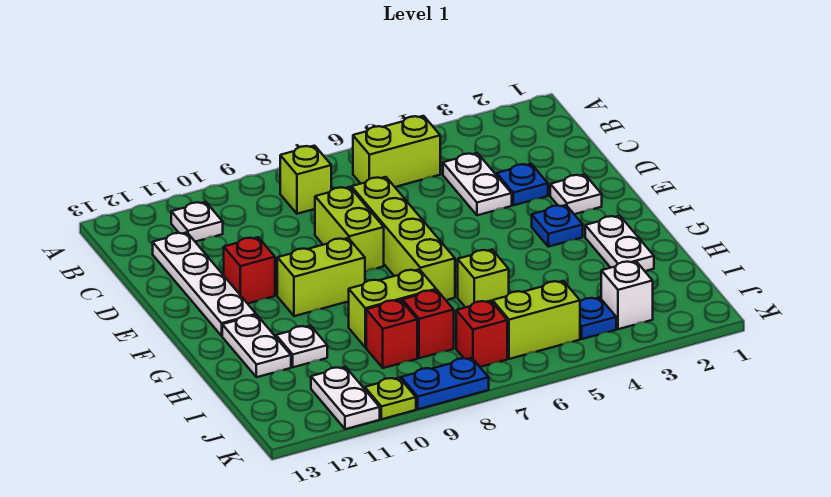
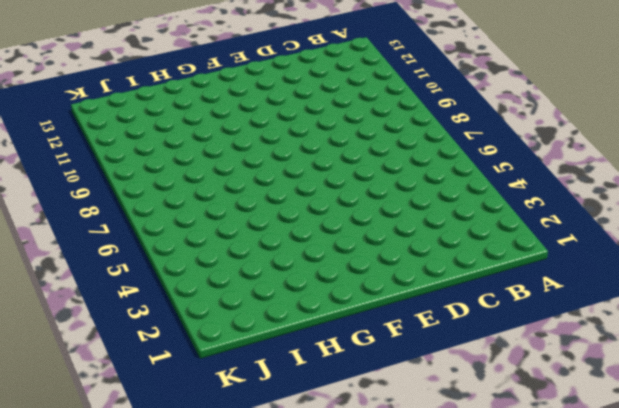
none -> lime 1x2 brick [353,116,440,187]
none -> lime 1x1 brick [280,146,331,214]
none -> white 1x1 plate [171,202,223,242]

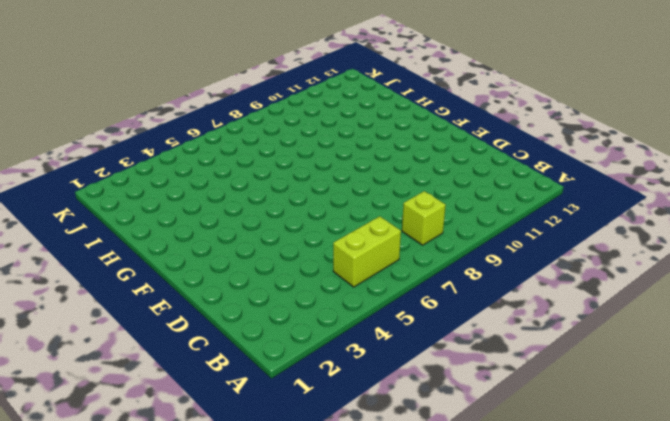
none -> white 1x1 plate [171,202,223,242]
none -> white 1x2 plate [443,153,512,215]
none -> white 1x4 plate [153,232,256,336]

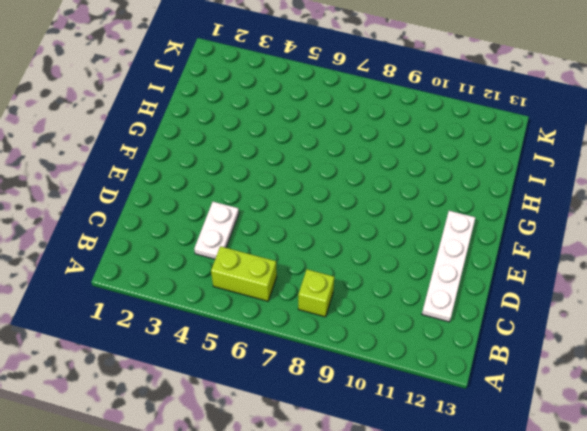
none -> white 1x1 plate [171,202,223,242]
none -> blue 1x1 plate [497,164,548,205]
none -> lime 1x4 brick [351,177,455,300]

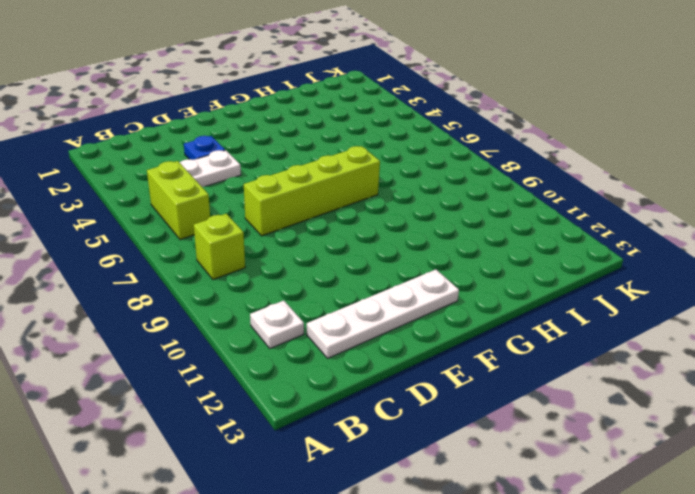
none -> lime 1x2 brick [315,187,384,271]
none -> white 1x1 plate [550,174,602,214]
none -> red 1x1 brick [224,237,275,304]

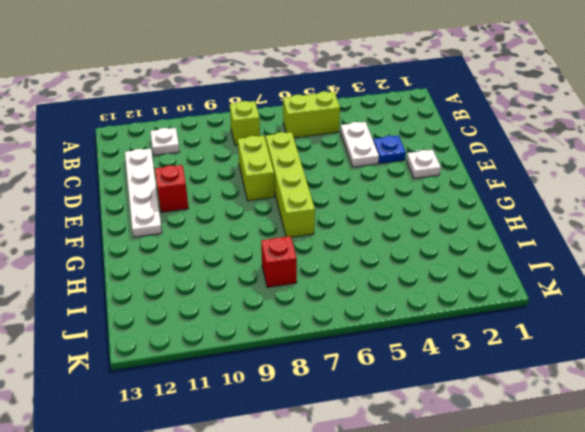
none -> blue 1x1 plate [532,205,583,247]
none -> lime 1x2 brick [277,238,365,316]
none -> white 1x2 plate [585,216,654,271]

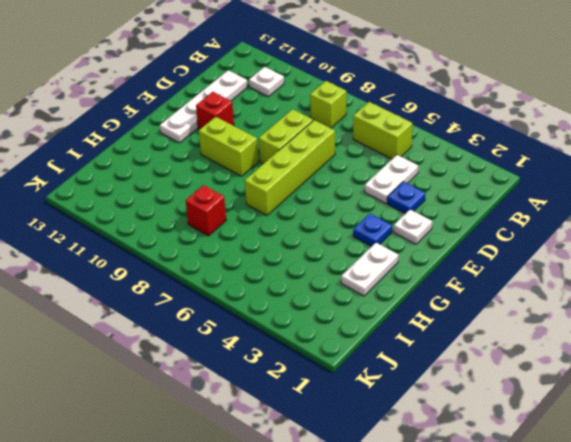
none -> white 1x2 plate [222,315,291,377]
none -> lime 1x1 brick [458,250,509,307]
none -> lime 1x2 brick [349,269,436,347]

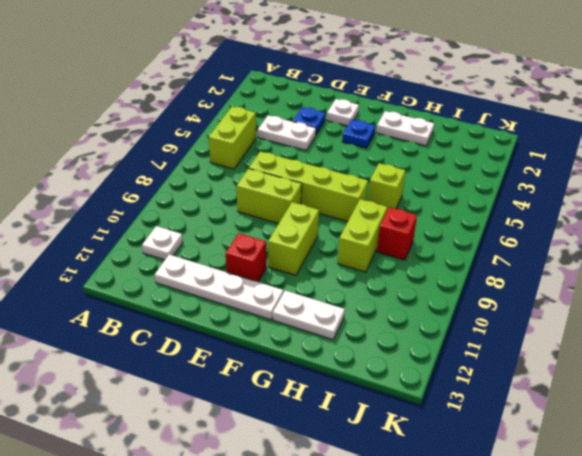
none -> lime 1x1 brick [280,146,331,214]
none -> white 1x1 plate [276,326,327,367]
none -> red 1x1 brick [366,300,417,368]

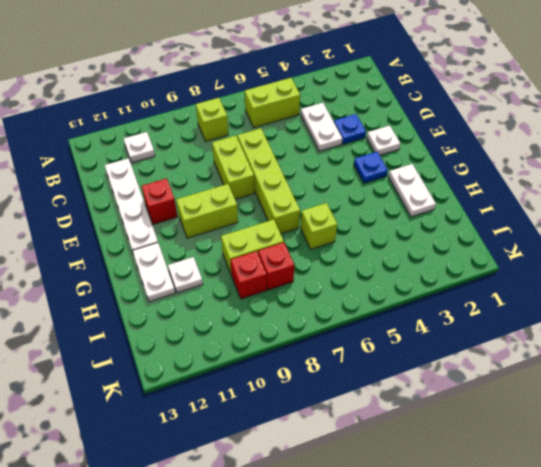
none -> white 1x1 brick [601,261,653,329]
none -> blue 1x1 plate [580,297,616,339]
none -> lime 1x2 brick [493,281,580,359]

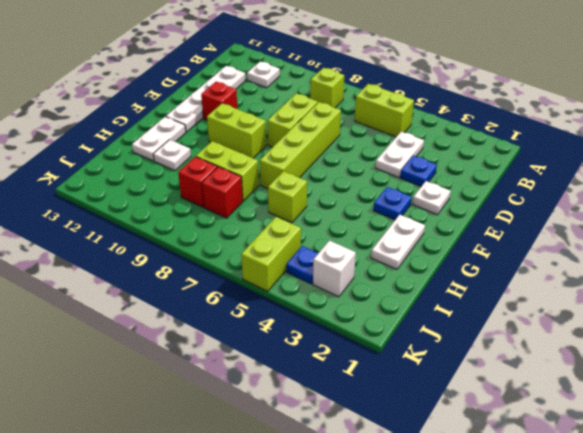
lime 1x2 brick [241,217,301,291] -> lime 1x2 brick turned to [493,281,580,359]
none -> red 1x1 brick [456,301,507,367]
none -> white 1x2 plate [311,367,380,429]
none -> blue 1x2 plate [401,358,489,409]

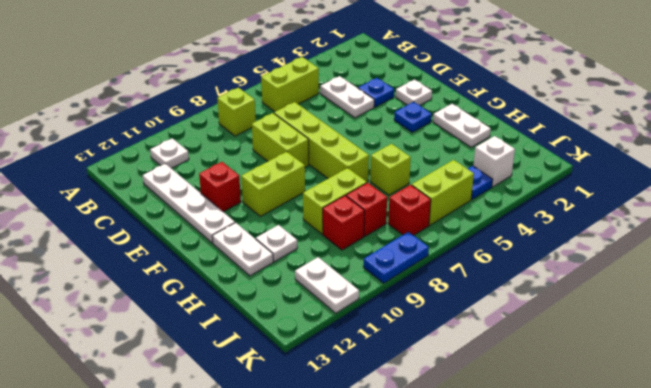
none -> lime 1x1 plate [365,378,416,419]

